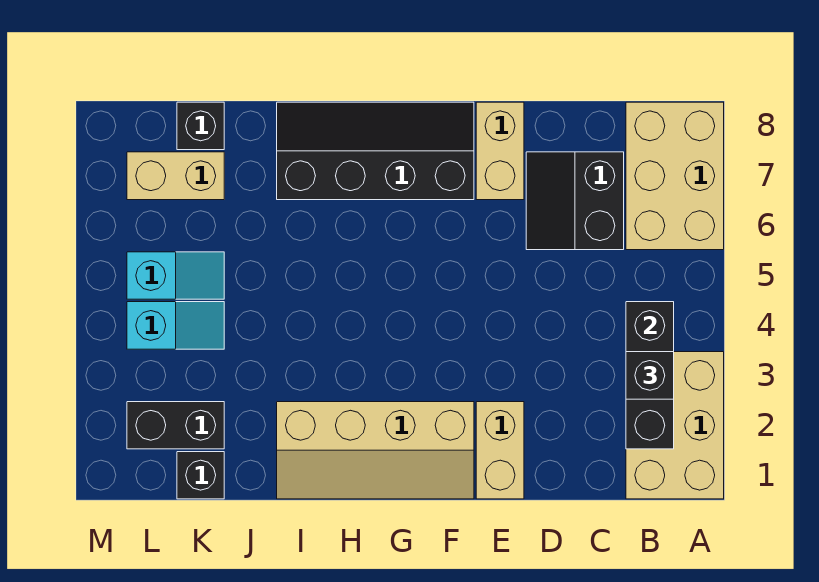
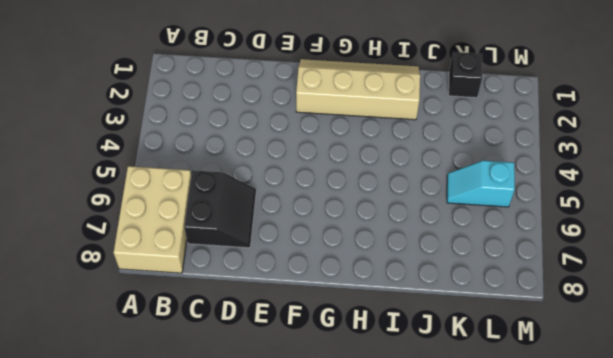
none -> tan 2x3 brick [626,352,724,499]
none -> tan 1x2 brick [476,402,524,499]
none -> tan 1x2 brick [476,102,524,200]

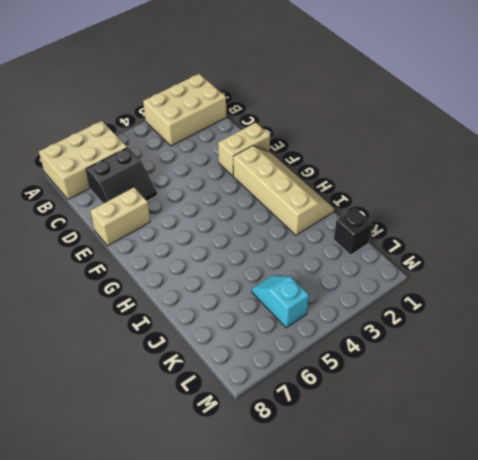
none -> black 2x4 slope [277,102,474,200]
none -> black 1x2 brick [127,402,224,449]
none -> cyan 1x2 slope [127,302,224,349]

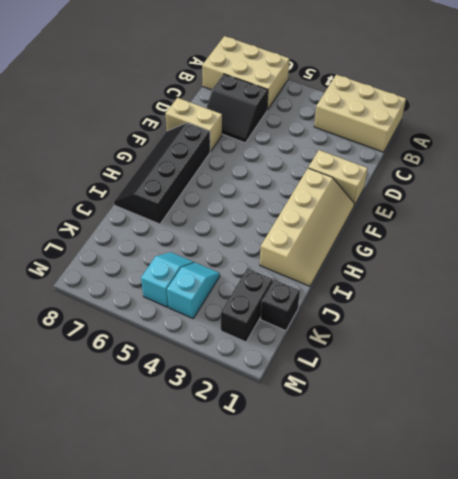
none -> tan 1x2 brick [127,152,224,200]
none -> black 1x1 brick [177,102,224,150]
none -> black 1x3 brick [626,302,674,449]

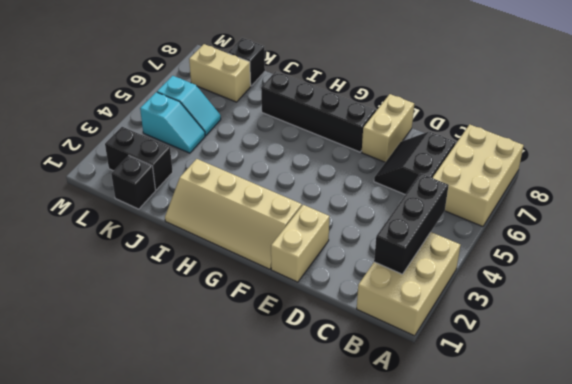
none -> black 1x1 brick [626,352,674,399]

